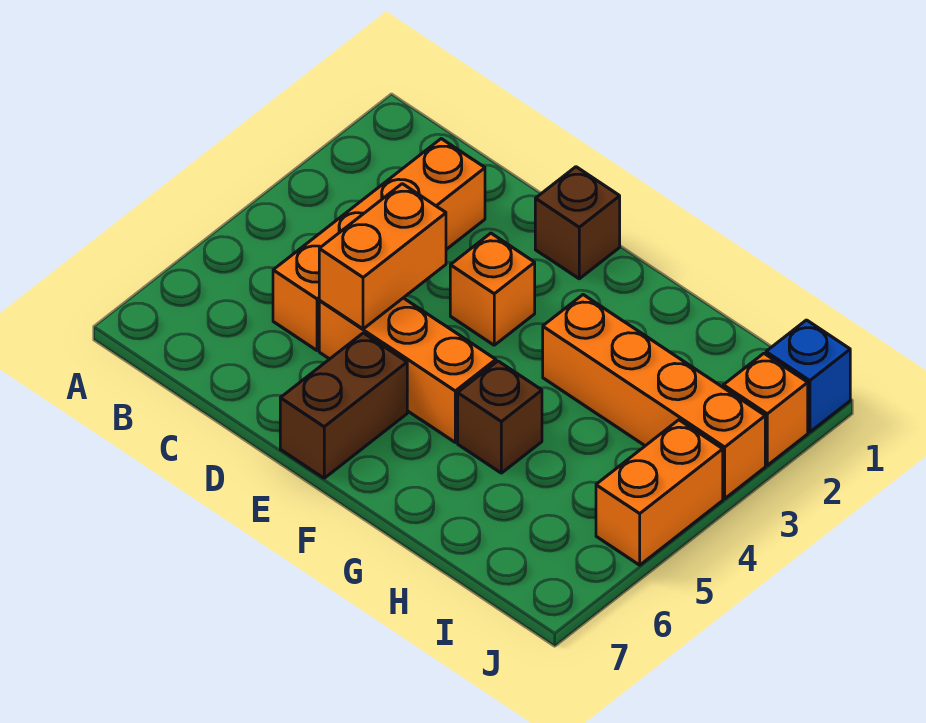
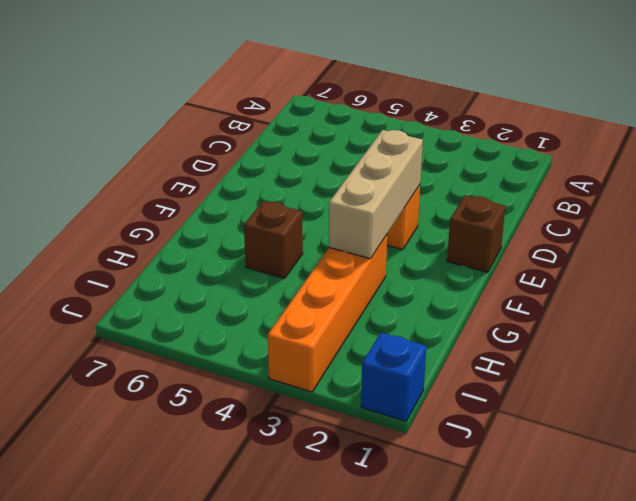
tan 1x3 brick [329,130,423,259] -> none
none -> orange 1x4 brick [273,139,485,350]
none -> orange 1x3 brick [319,298,496,442]

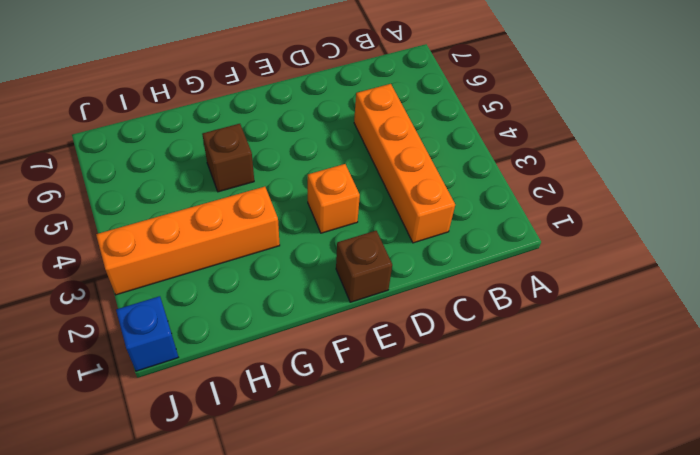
none -> orange 1x3 brick [319,298,496,442]
none -> brown 1x2 brick [280,333,407,478]

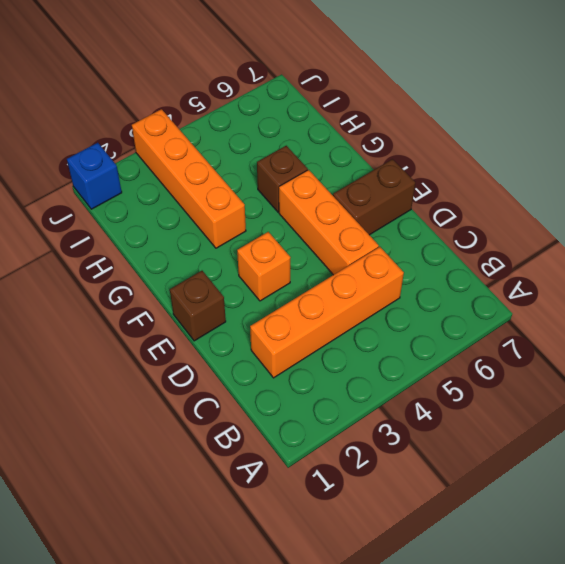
none -> orange 1x1 brick [723,353,808,465]
none -> orange 1x2 brick [596,420,723,565]

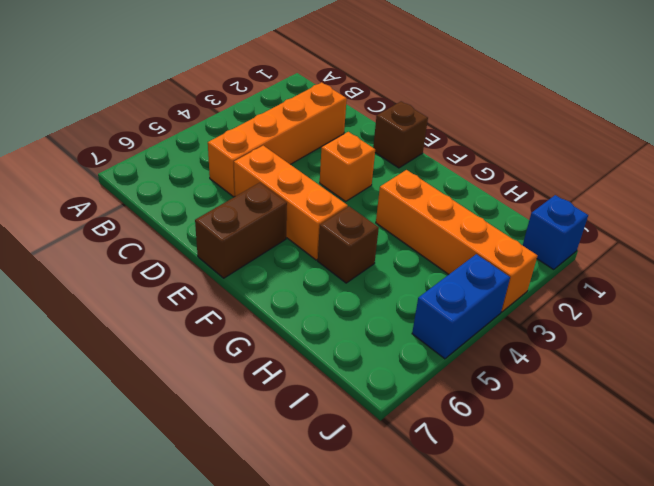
blue 1x2 brick [412,254,510,359] -> orange 1x2 brick [596,420,723,565]
none -> orange 1x1 brick [723,353,808,465]
none -> orange 1x2 brick [319,184,446,329]

